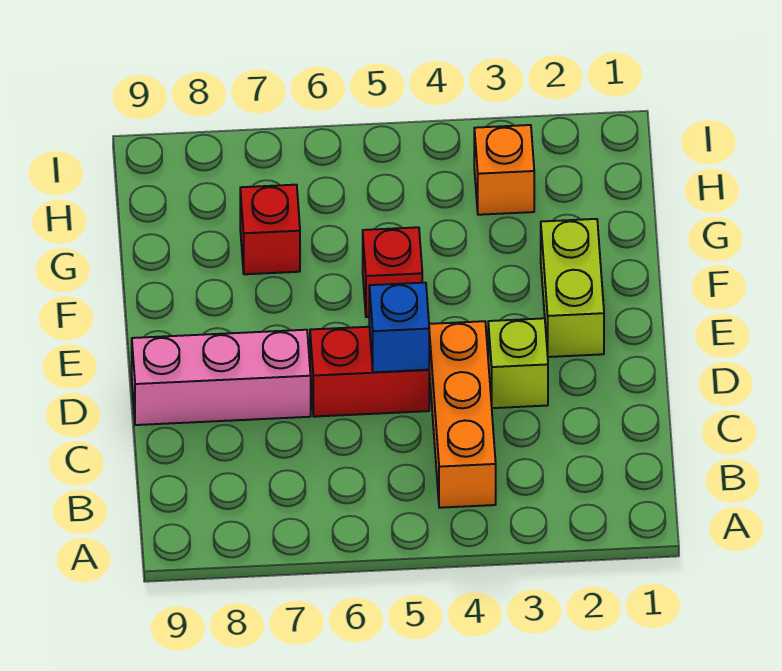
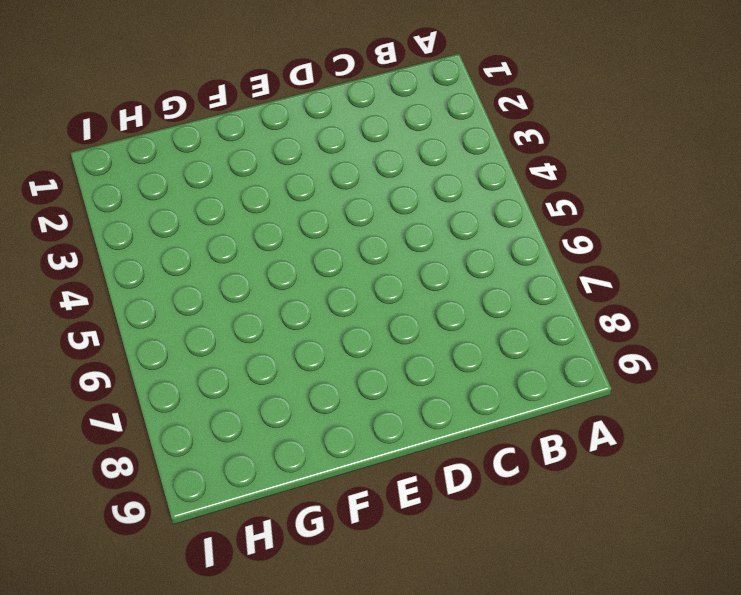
none -> orange 1x3 brick [429,321,496,508]
none -> lime 1x1 brick [488,318,548,408]

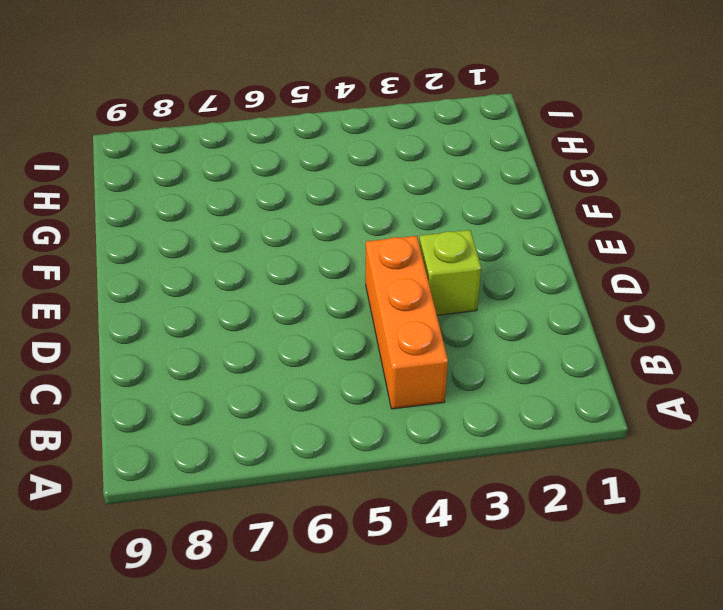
none -> red 1x2 brick [310,327,429,417]
none -> pink 1x3 brick [132,330,311,425]

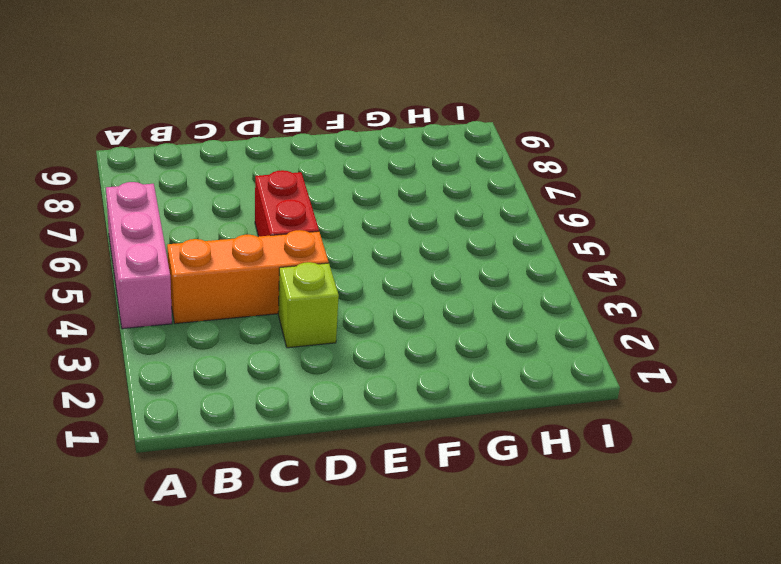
pink 1x3 brick [106,182,172,329] -> pink 1x3 brick moved to [132,330,311,425]
none -> lime 1x2 brick [541,219,604,357]
none -> red 1x1 brick [363,227,422,317]

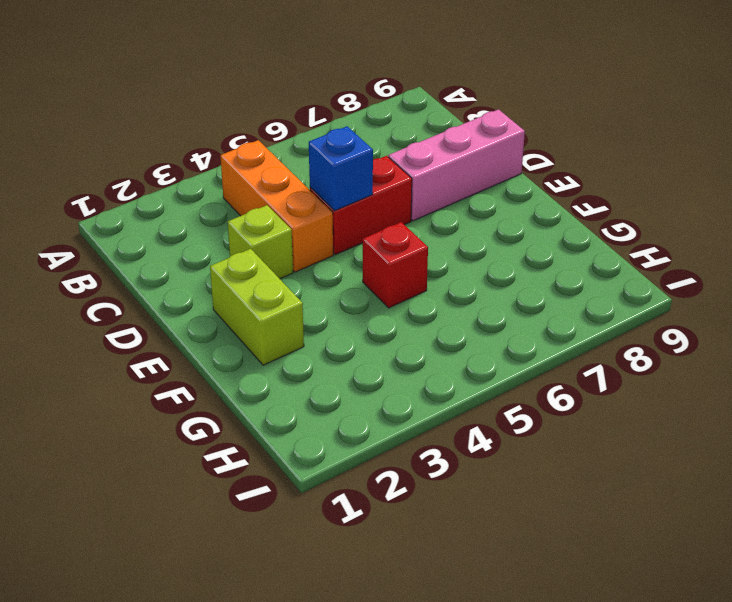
none -> red 1x1 brick [240,185,300,274]
none -> orange 1x1 brick [474,125,534,215]

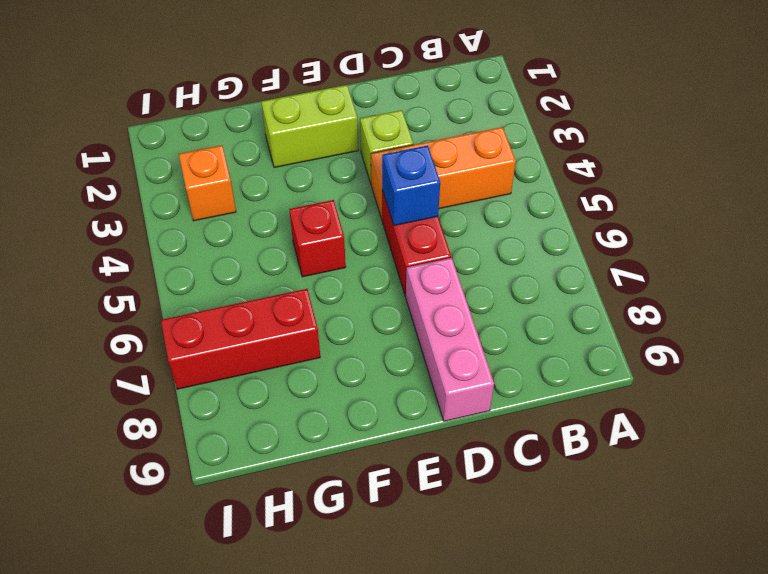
red 1x3 brick [161,289,320,389] -> red 1x1 brick [240,185,300,274]

